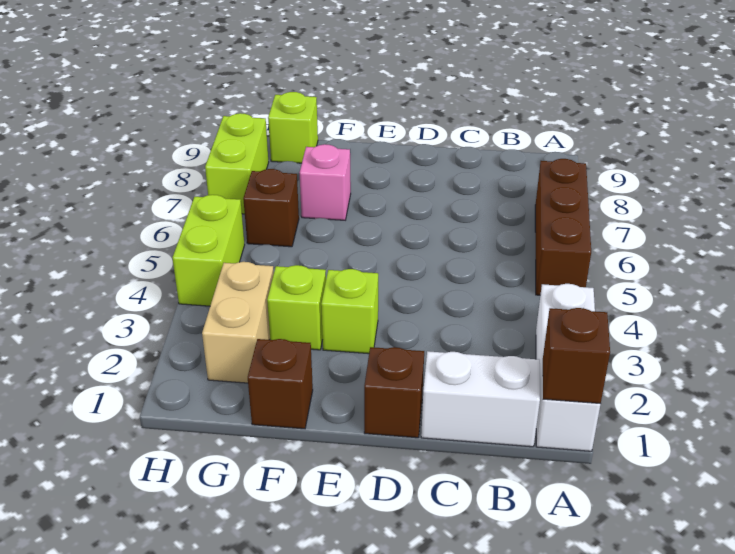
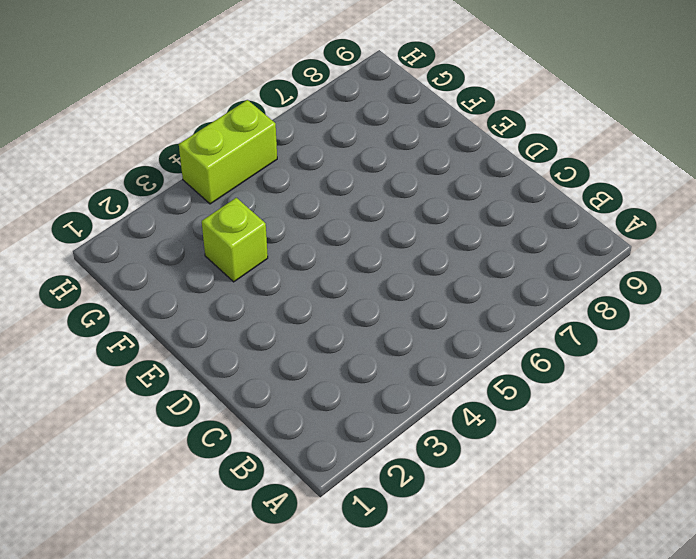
none -> white 1x3 brick [536,284,601,451]
none -> brown 1x3 brick [535,159,591,295]
none -> white 1x2 brick [421,351,540,447]

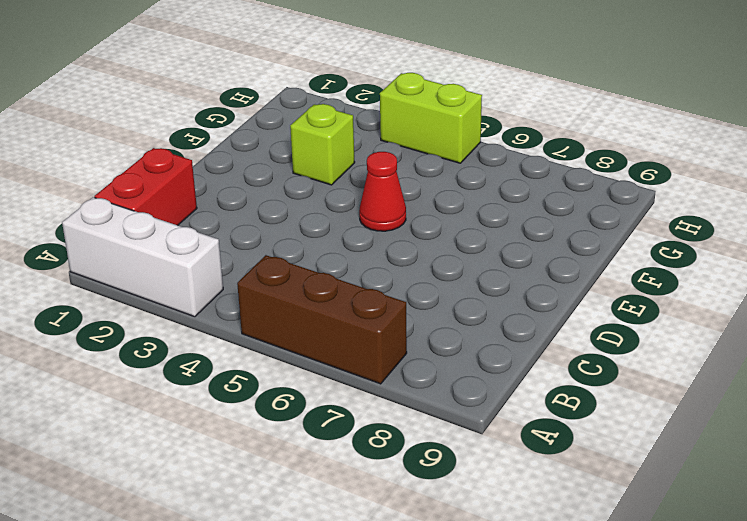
red 1x2 brick [94,148,197,225] -> white 1x2 brick [421,351,540,447]
red 1x1 cone [359,152,406,231] -> none
none -> brown 1x1 brick [364,347,424,438]
none -> lime 1x1 brick [321,269,378,354]
none -> brown 1x1 brick [248,339,313,429]

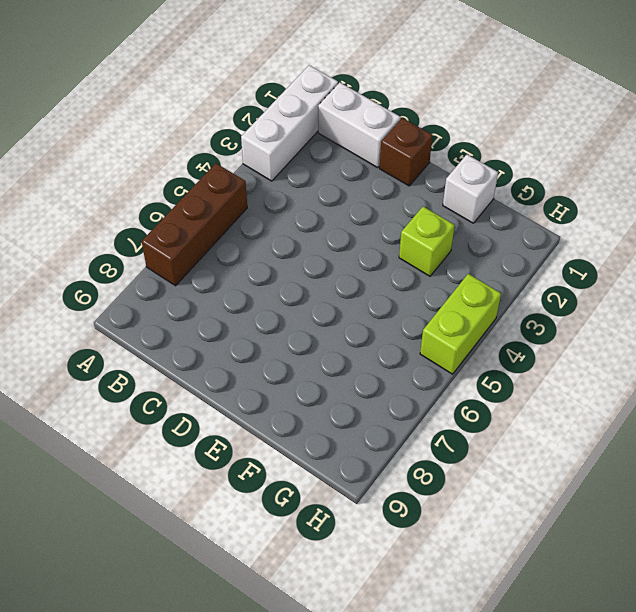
white 1x1 brick [443,155,498,223] -> brown 1x1 brick [248,339,313,429]
none -> lime 1x1 brick [321,269,378,354]
none -> pink 1x1 brick [299,144,351,220]
none -> tan 1x2 brick [202,262,274,383]

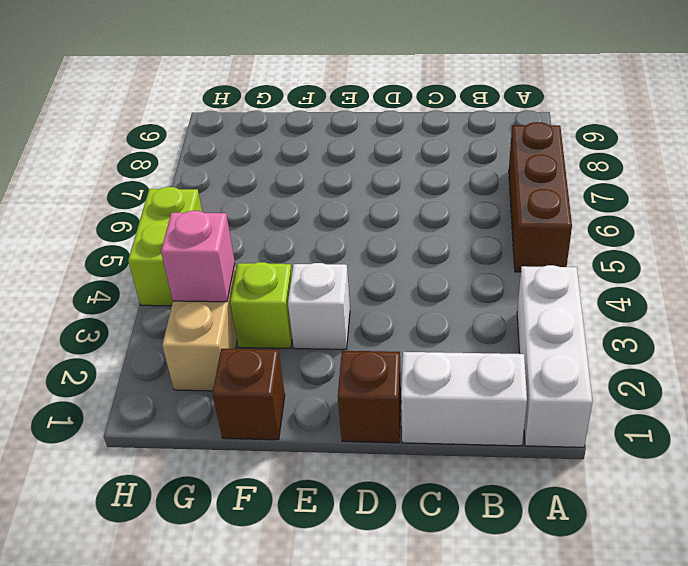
white 1x1 brick [288,263,350,349] -> lime 1x1 brick [321,269,378,354]
pink 1x1 brick [161,211,235,302] -> pink 1x1 brick moved to [299,144,351,220]
none -> brown 1x1 brick [243,169,299,247]
none -> lime 1x1 brick [268,92,318,163]
none -> lime 1x2 brick [205,113,269,214]

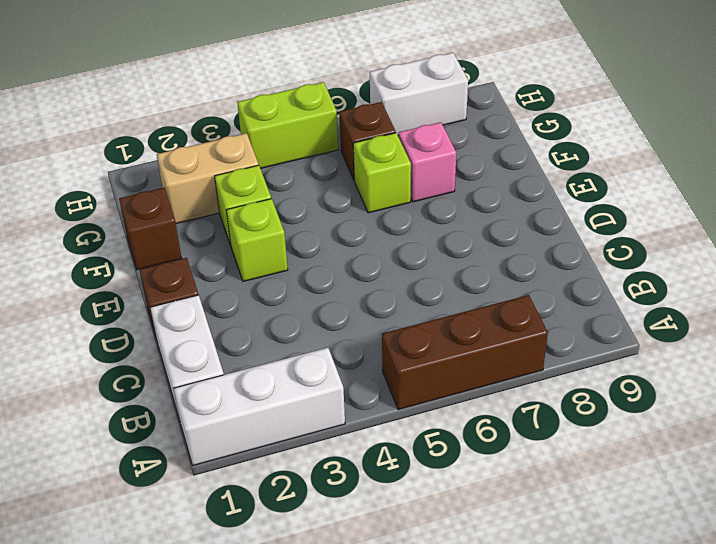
lime 1x1 brick [353,133,411,213] -> lime 1x1 brick moved to [268,92,318,163]
white 1x2 brick [370,53,468,136] -> lime 1x2 brick [205,113,269,214]
none -> brown 1x1 brick [543,308,610,404]

